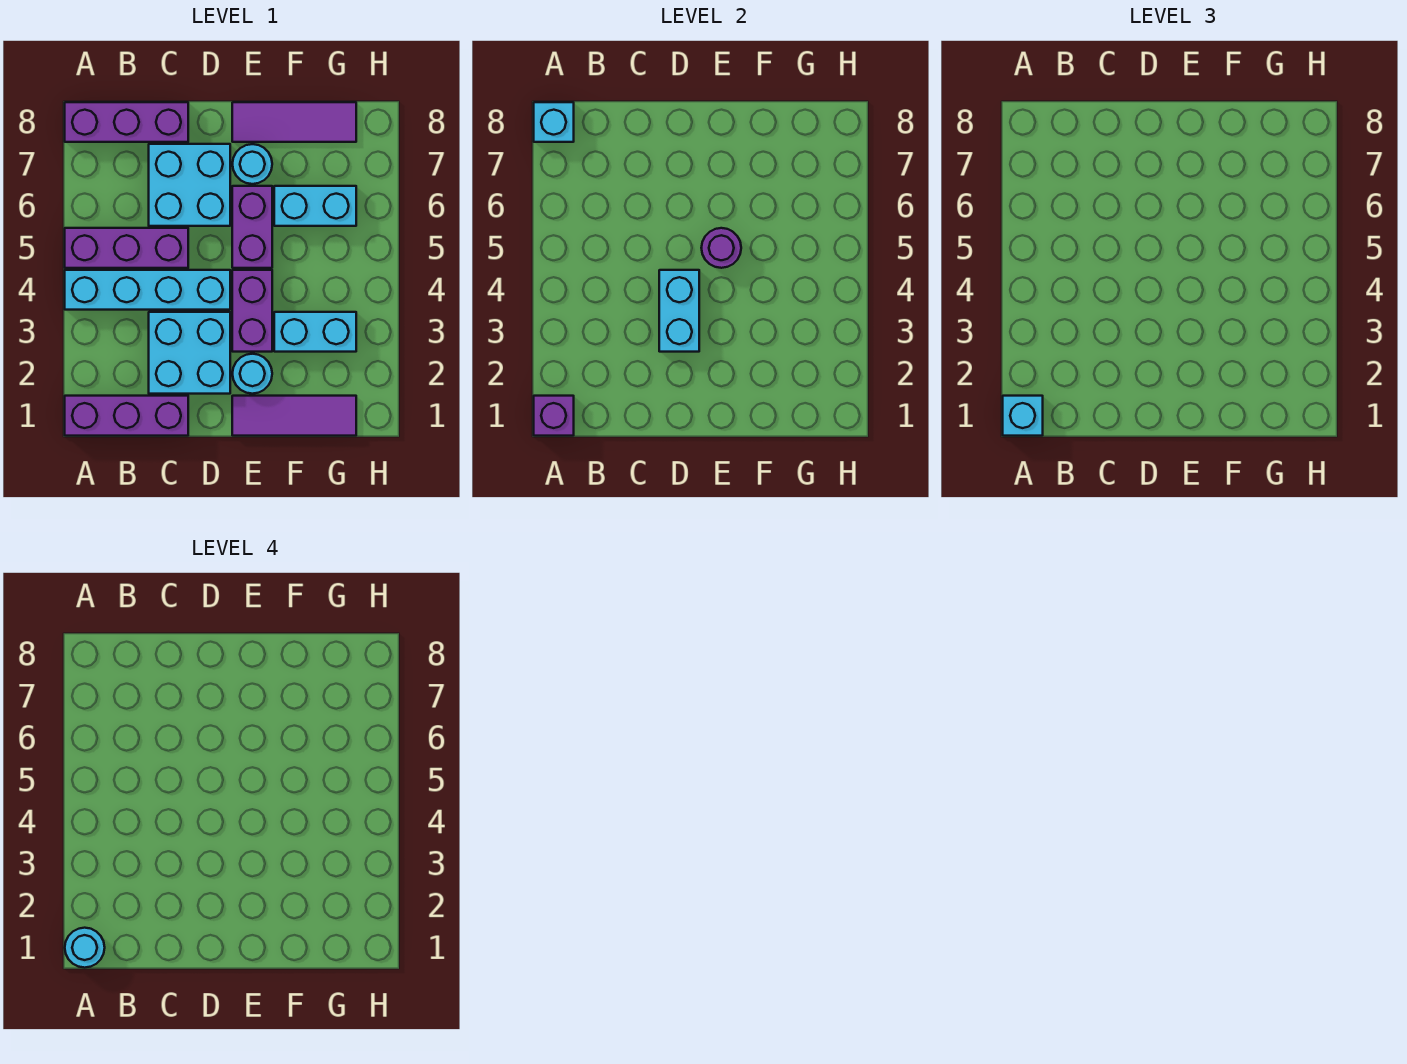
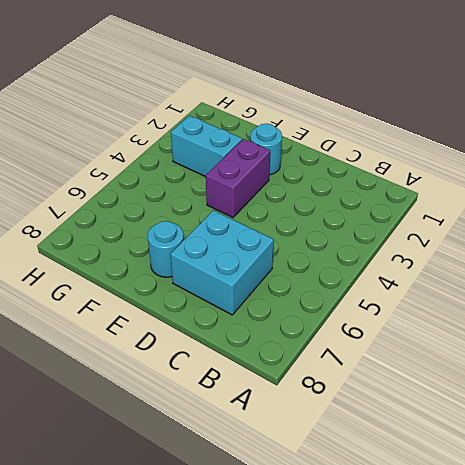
none -> purple 1x3 brick [65,396,188,436]
none -> cyan 1x4 brick [65,270,230,310]
none -> purple 1x3 brick [65,228,188,268]

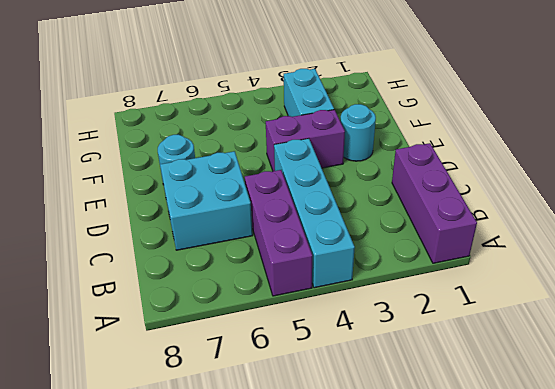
none -> purple 1x3 brick [65,102,188,142]
none -> cyan 2x2 brick [149,312,230,394]
none -> purple 1x3 tile [232,396,356,436]

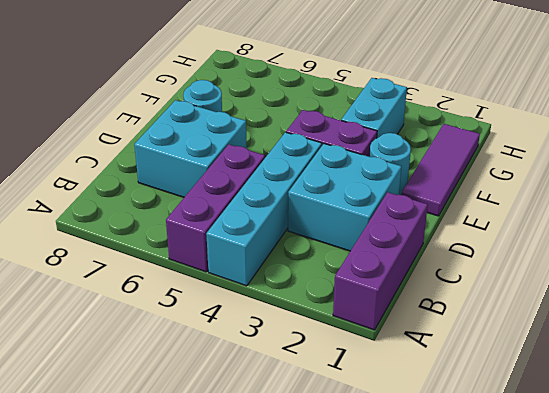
none -> purple 1x3 brick [65,102,188,142]
none -> purple 1x2 brick [232,186,272,268]
none -> purple 1x3 tile [232,102,356,142]

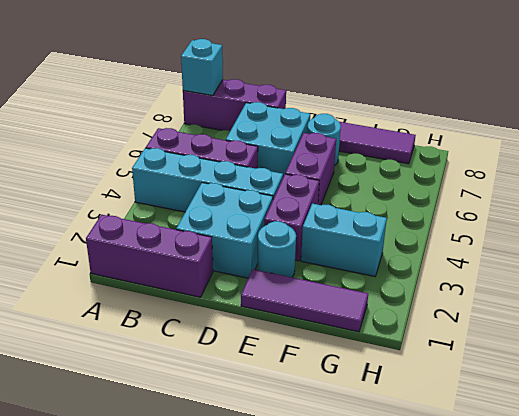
none -> cyan 1x2 brick [274,186,356,226]
none -> purple 1x1 brick [534,396,574,436]
none -> cyan 1x2 brick [659,270,699,352]

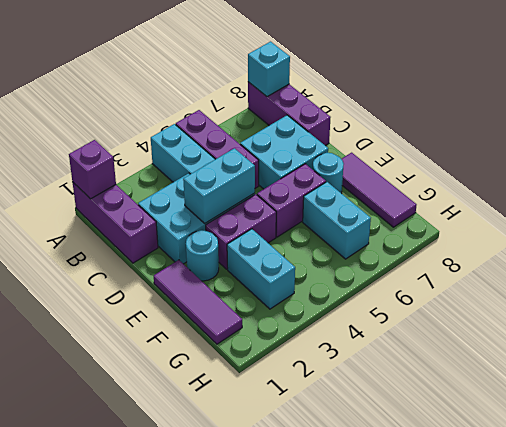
none -> purple 1x1 round brick [701,228,741,268]
none -> cyan 1x1 brick [1003,396,1043,436]
none -> cyan 1x1 round brick [65,928,105,968]

